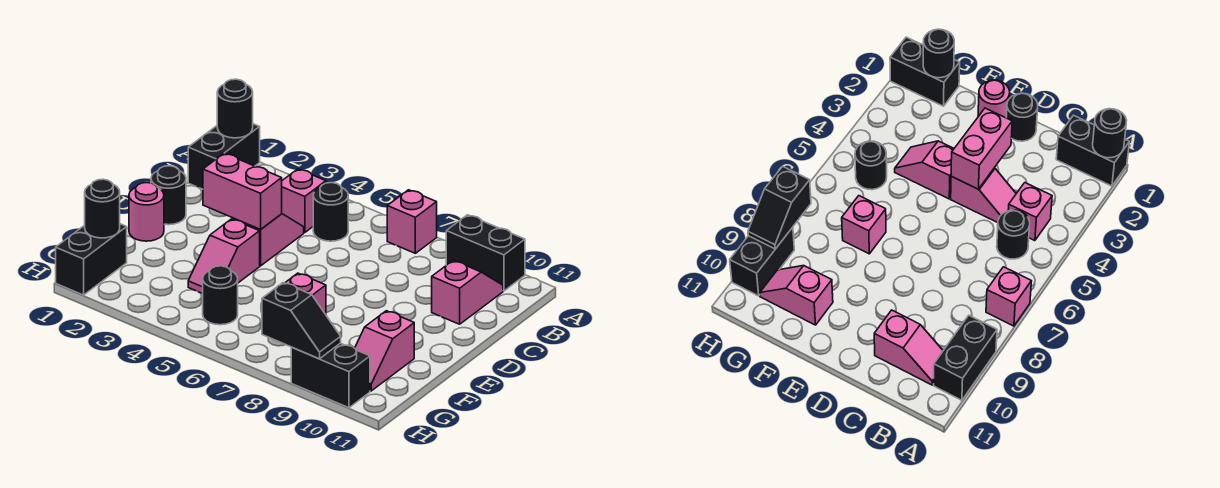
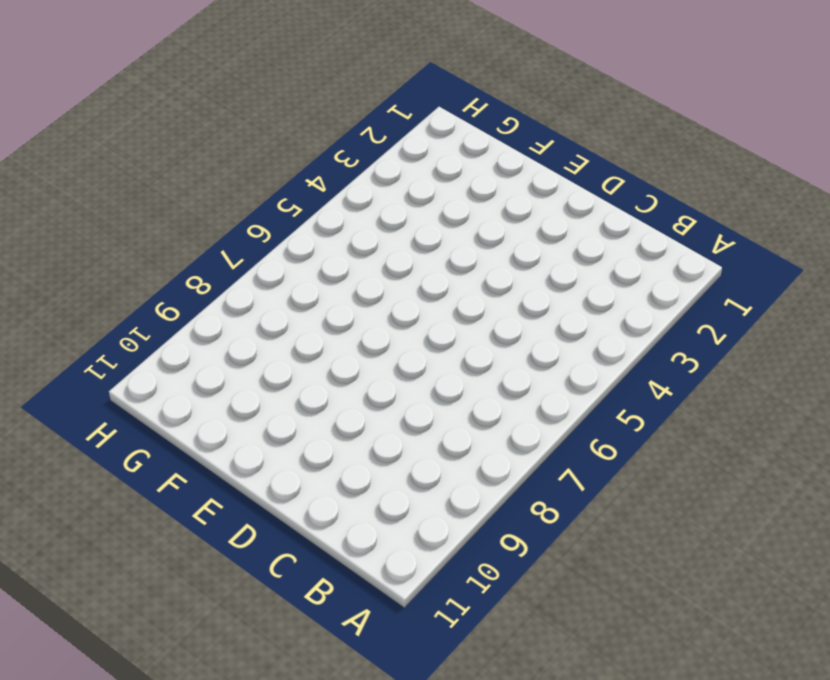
none -> black 1x2 brick [188,124,260,189]
none -> pink 1x1 brick [387,190,437,253]
none -> black 1x2 brick [446,215,525,291]

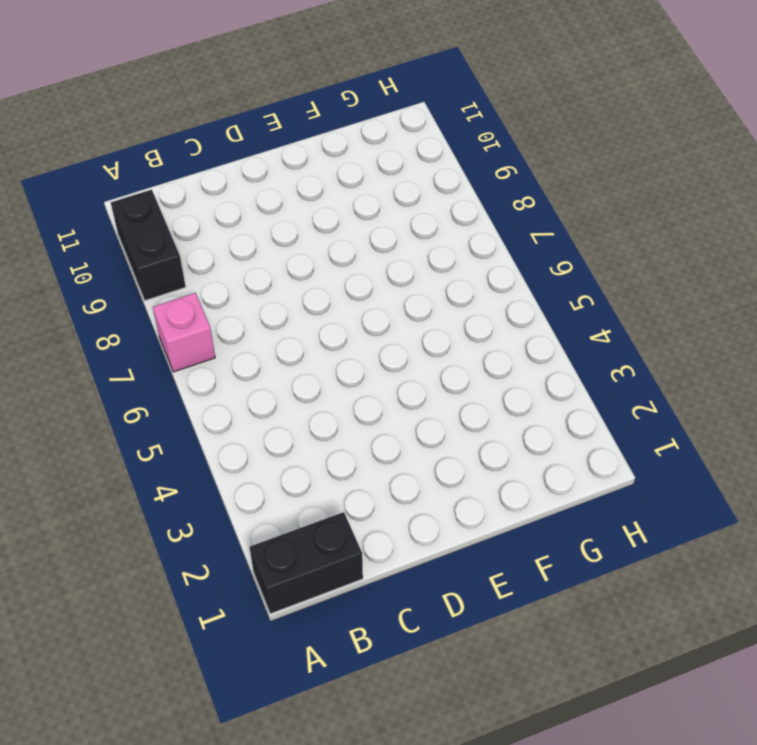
none -> pink 1x1 brick [282,169,326,233]
none -> black 1x1 round brick [313,183,348,241]
none -> pink 1x2 slope [432,260,503,324]

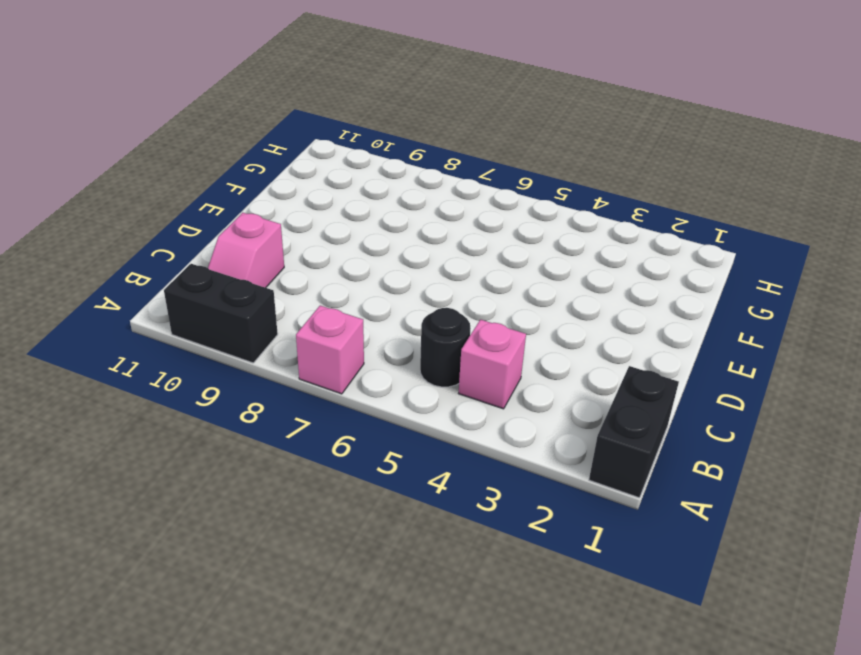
none -> pink 1x2 slope [233,214,304,266]
none -> black 1x1 round brick [151,166,186,225]
none -> pink 1x1 round brick [129,183,164,241]

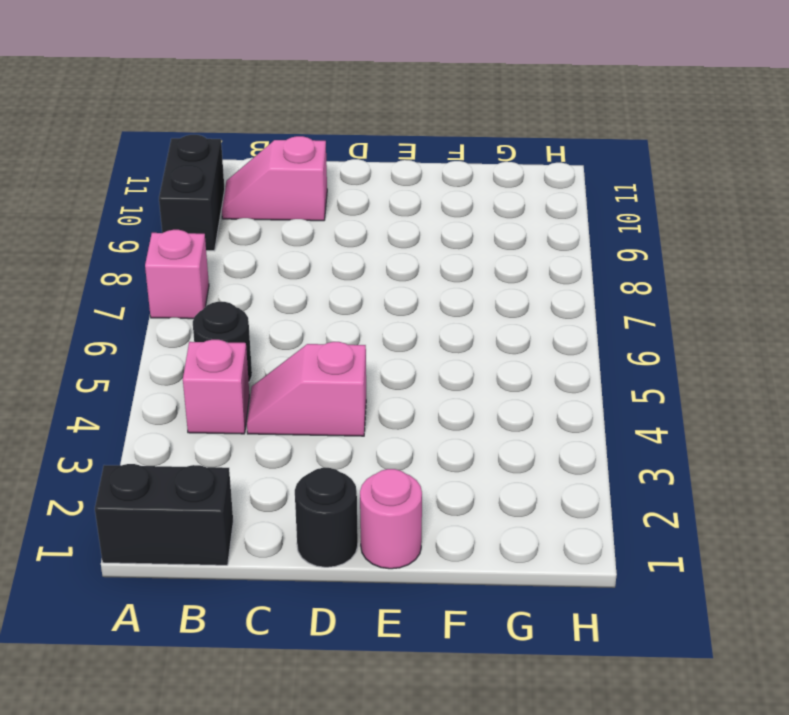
none -> pink 1x2 slope [188,219,260,294]
none -> pink 1x1 brick [285,273,326,314]
none -> pink 1x2 slope [355,311,414,391]

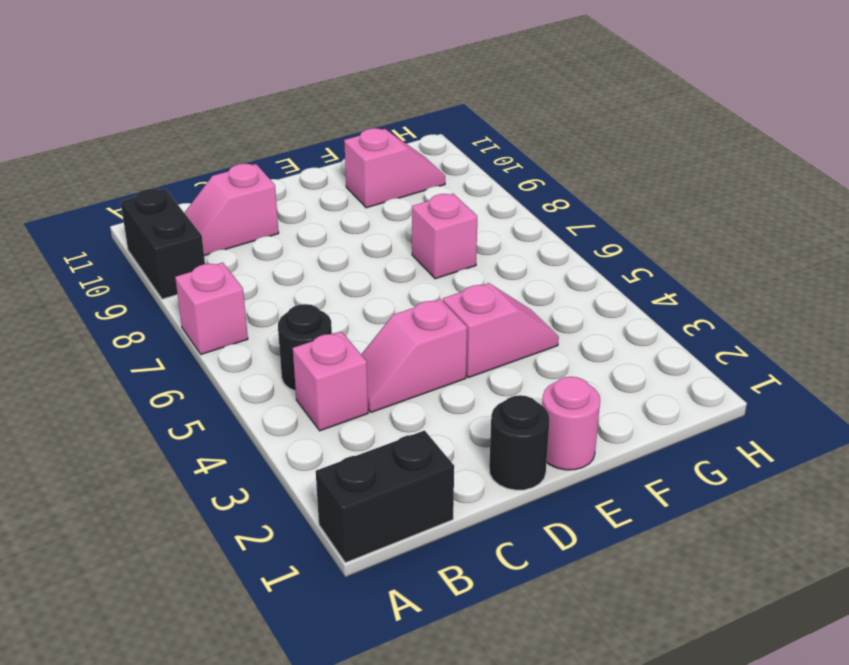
none -> black 1x2 brick [56,224,127,295]
none -> black 1x1 round brick [203,266,238,325]
none -> black 1x2 brick [291,343,370,408]

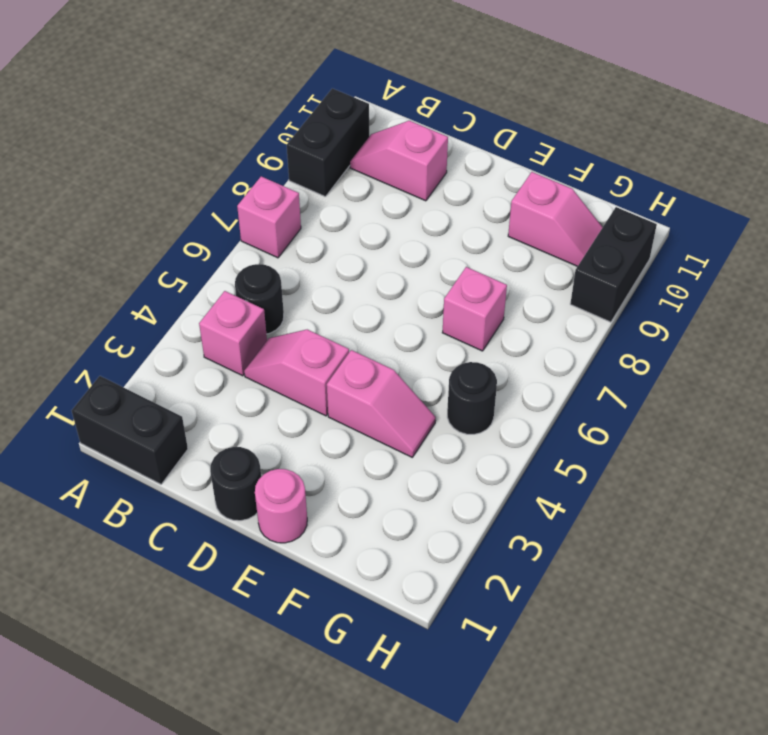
none -> black 1x2 brick [56,224,127,295]
none -> black 1x1 round brick [217,79,253,138]
none -> pink 1x2 brick [203,153,282,230]

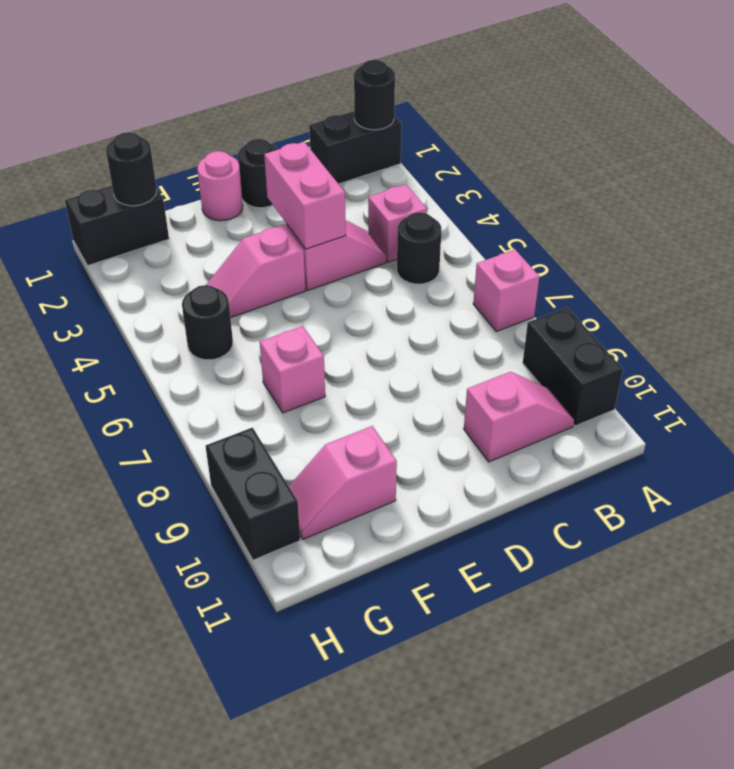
none -> black 1x2 slope [262,283,341,359]

